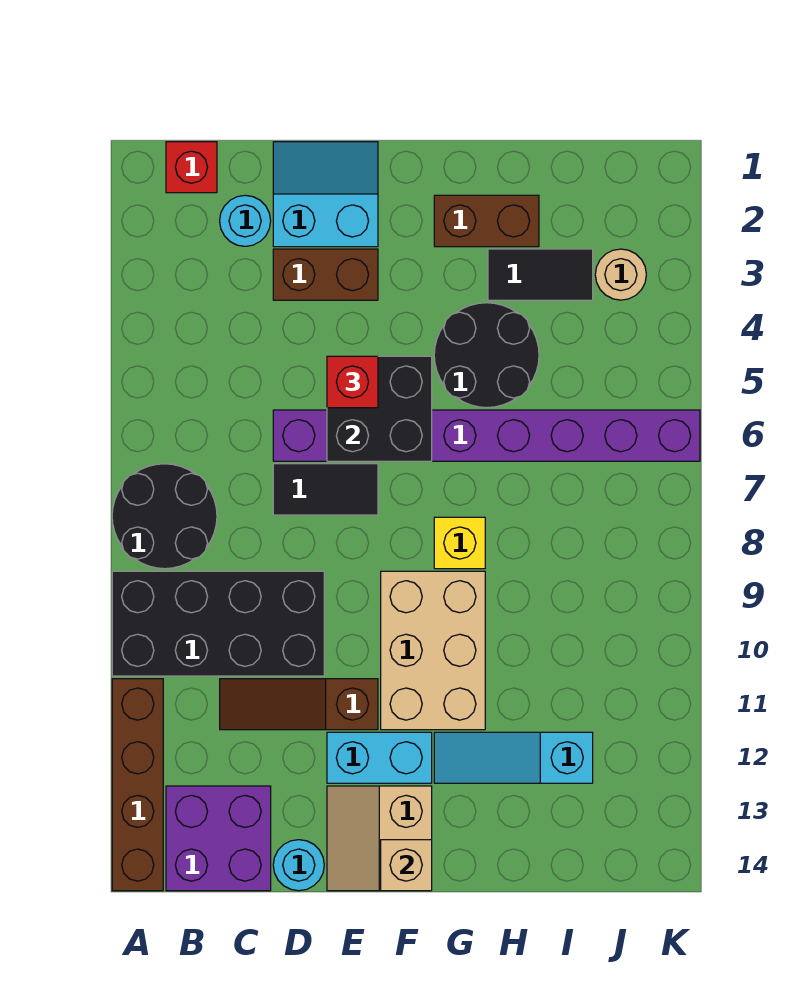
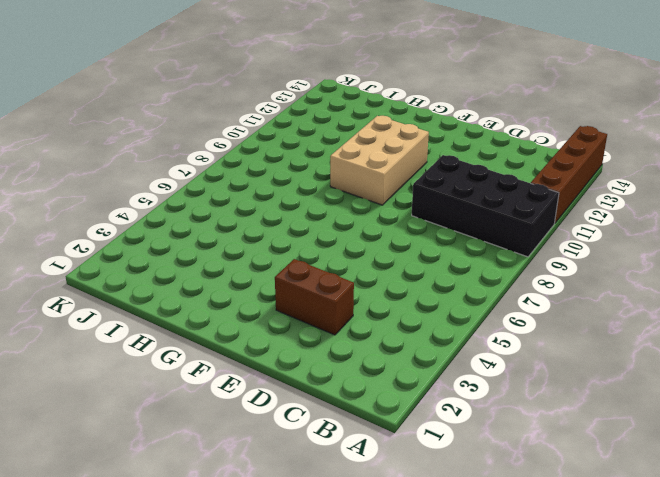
none -> black 2x2 round brick [112,464,217,569]
none -> red 1x1 brick [166,142,217,193]
none -> purple 2x2 brick [166,786,271,891]

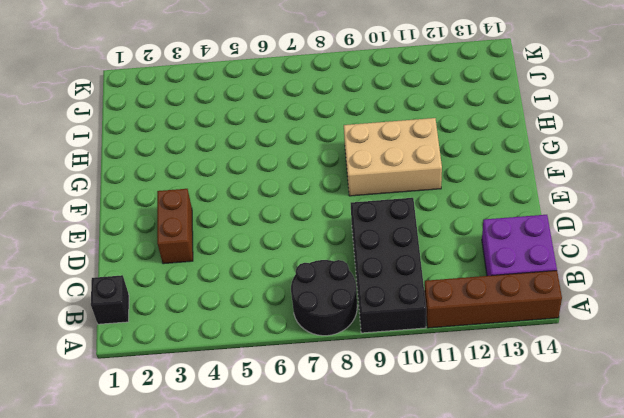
black 1x1 brick [91,275,129,324] -> red 1x1 brick [166,142,217,193]
none -> cyan 1x1 round brick [220,195,271,246]
none -> brown 1x3 slope [220,679,378,730]
none -> cyan 2x2 slope [273,142,378,247]

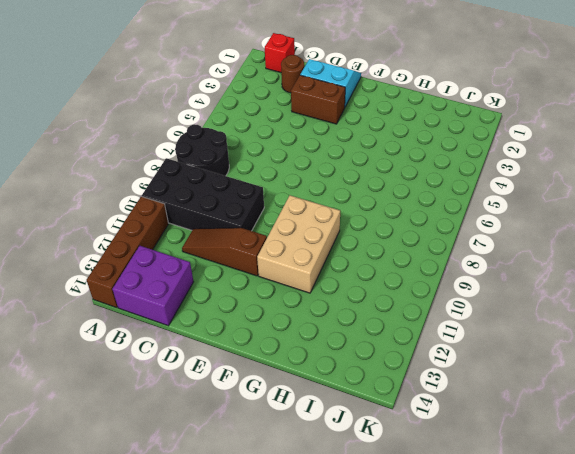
brown 1x1 round brick [281,55,304,93] -> cyan 1x1 round brick [220,195,271,246]
none -> purple 1x8 brick [273,410,700,461]
none -> black 1x2 tile [273,464,378,515]
none -> cyan 1x1 round brick [273,840,324,891]

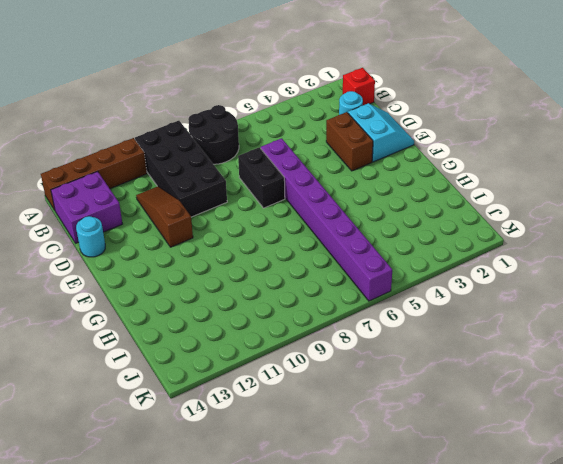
black 1x2 brick [238,147,285,208] -> black 1x2 tile [273,464,378,515]
none -> cyan 1x2 brick [327,732,432,783]
none -> tan 2x2 slope [327,786,432,891]
none -> tan 2x3 brick [381,571,485,730]

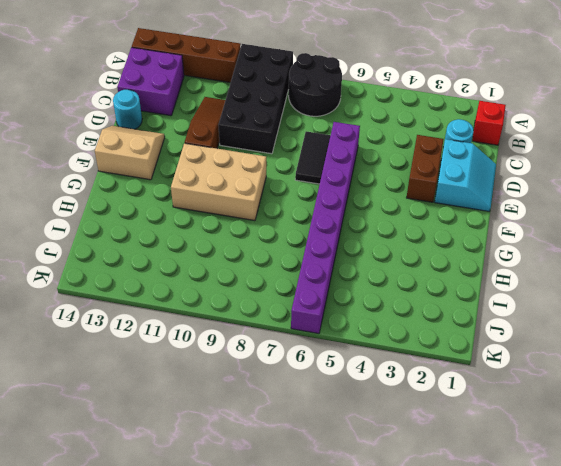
none -> cyan 1x2 brick [327,732,432,783]
none -> brown 1x2 brick [434,195,539,247]
none -> black 2x2 round brick [434,303,539,408]

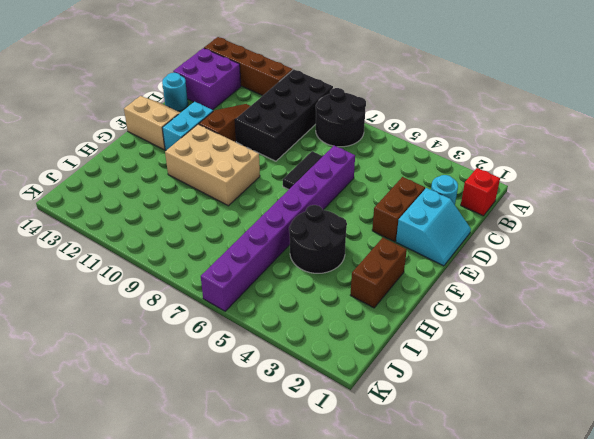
none -> yellow 1x1 brick [434,517,485,569]
none -> cyan 1x3 slope [434,732,593,783]
none -> black 1x2 tile [488,249,593,300]

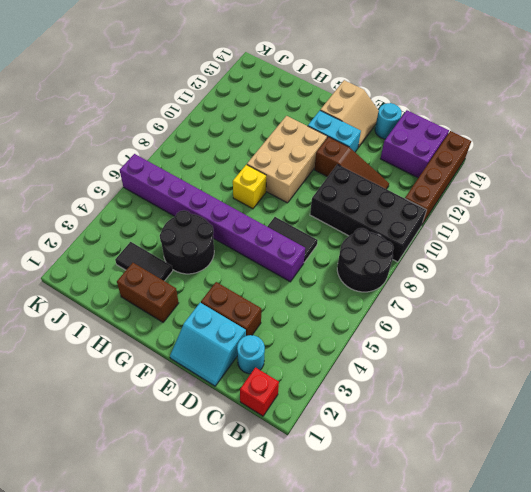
none -> cyan 1x3 slope [434,732,593,783]
none -> tan 1x1 round brick [595,249,646,300]
none -> black 2x2 brick [327,356,432,461]

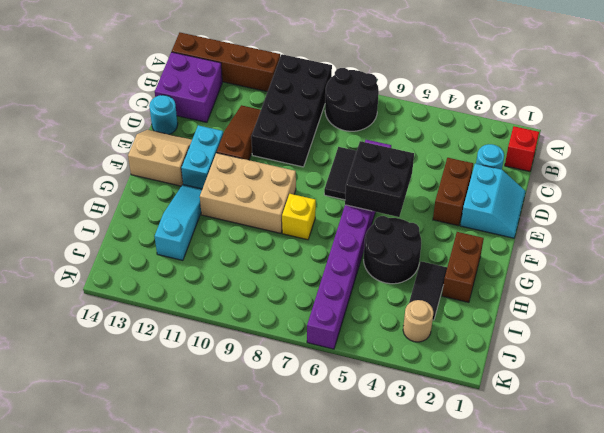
none -> tan 1x1 brick [381,840,432,891]
none -> red 1x1 brick [327,356,378,408]

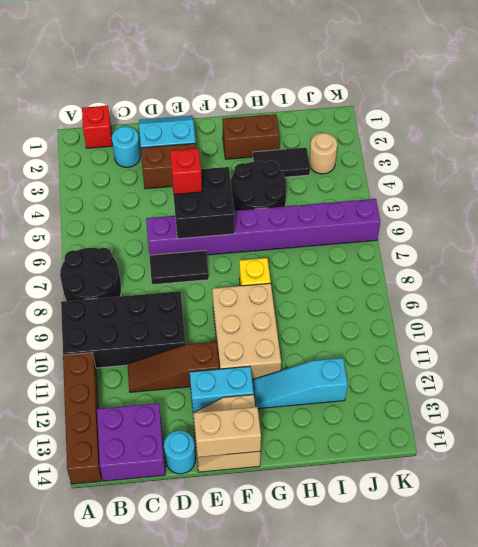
tan 1x2 brick [194,407,261,457] -> tan 1x1 brick [381,840,432,891]

